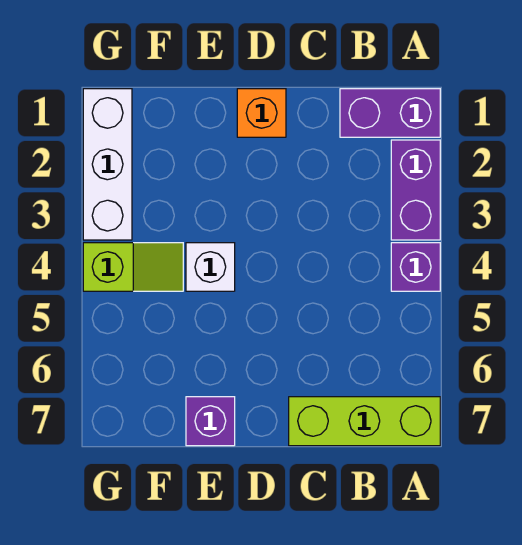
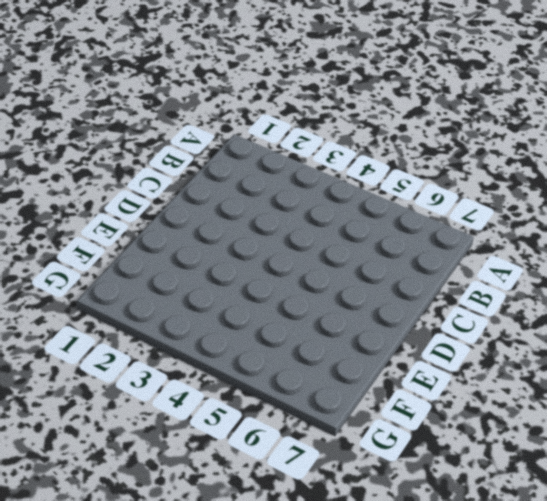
none -> purple 1x2 brick [340,89,440,137]
none -> purple 1x2 brick [391,140,440,240]

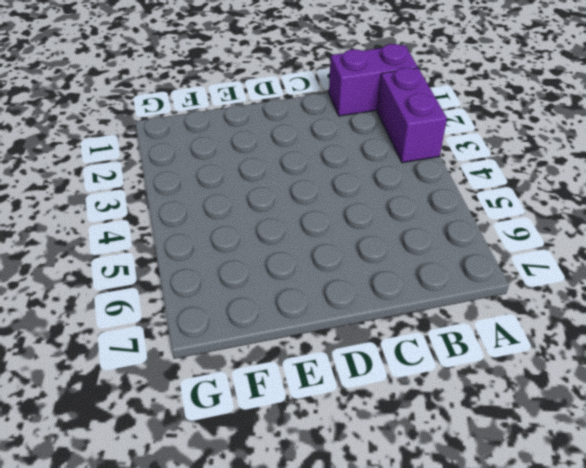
none -> purple 1x1 brick [391,243,440,291]
none -> lime 1x3 brick [289,397,440,446]

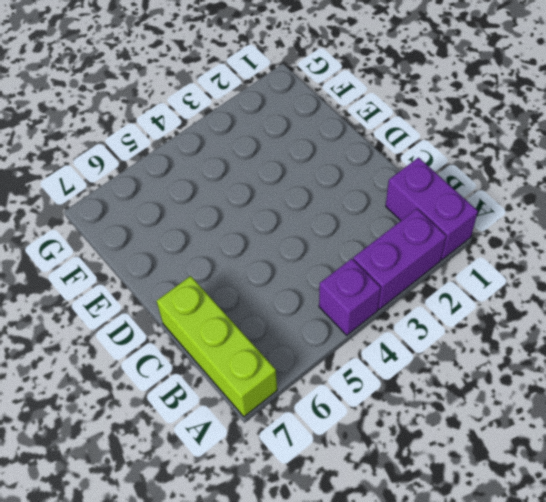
none -> orange 1x1 brick [237,89,286,137]
none -> white 1x1 brick [186,243,235,291]

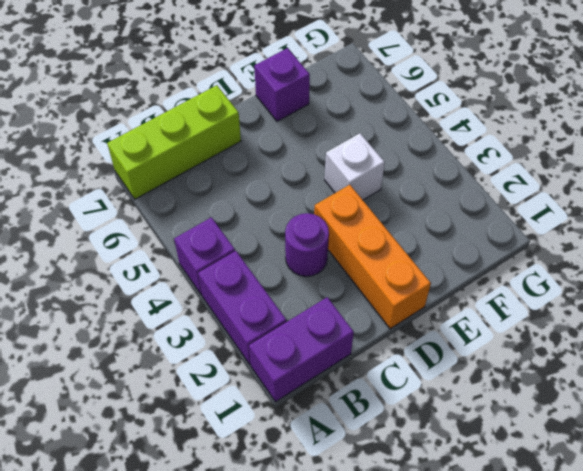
purple 1x1 round brick [285,213,329,276] -> none
orange 1x3 brick [314,185,431,329] -> orange 1x1 brick [237,89,286,137]
none -> lime 1x2 slope [83,243,183,291]
none -> white 1x3 brick [83,89,132,240]

